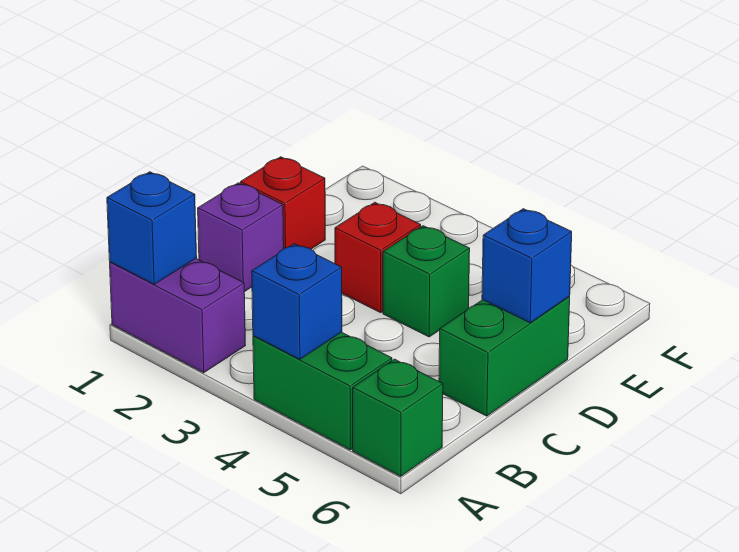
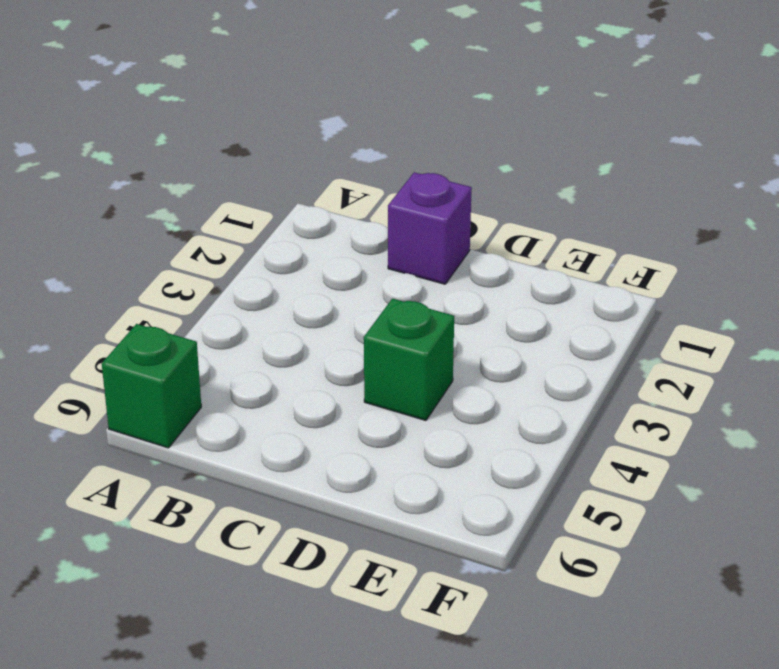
none -> purple 1x2 brick [110,259,246,373]
none -> green 1x2 brick [253,332,392,450]

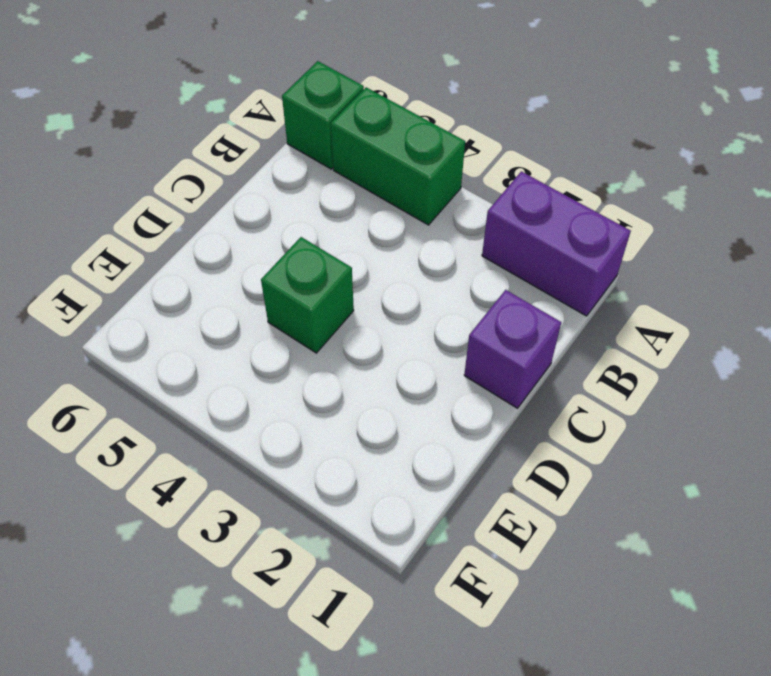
none -> green 1x2 brick [439,297,570,416]
none -> red 1x1 brick [241,157,325,249]

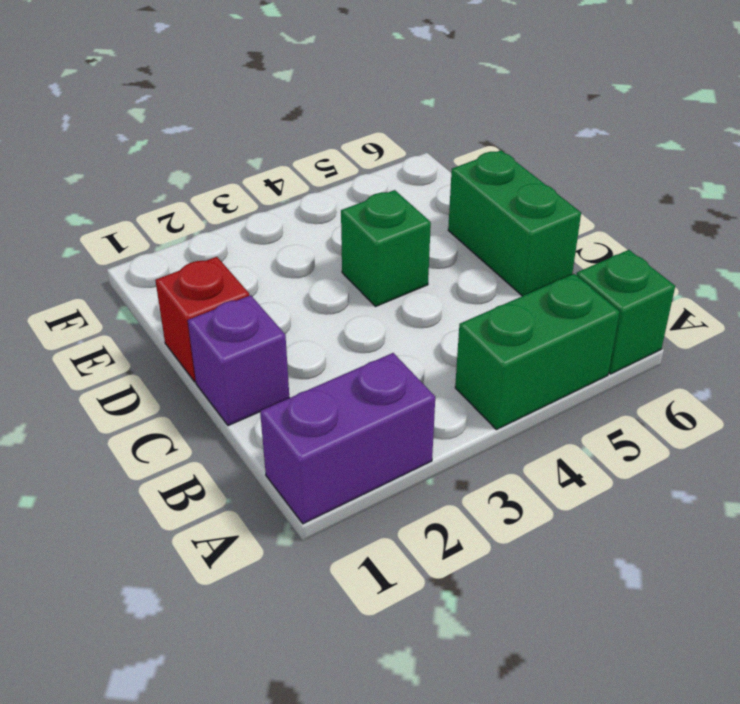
none -> red 1x1 brick [335,202,421,313]
none -> blue 1x1 brick [107,172,197,284]

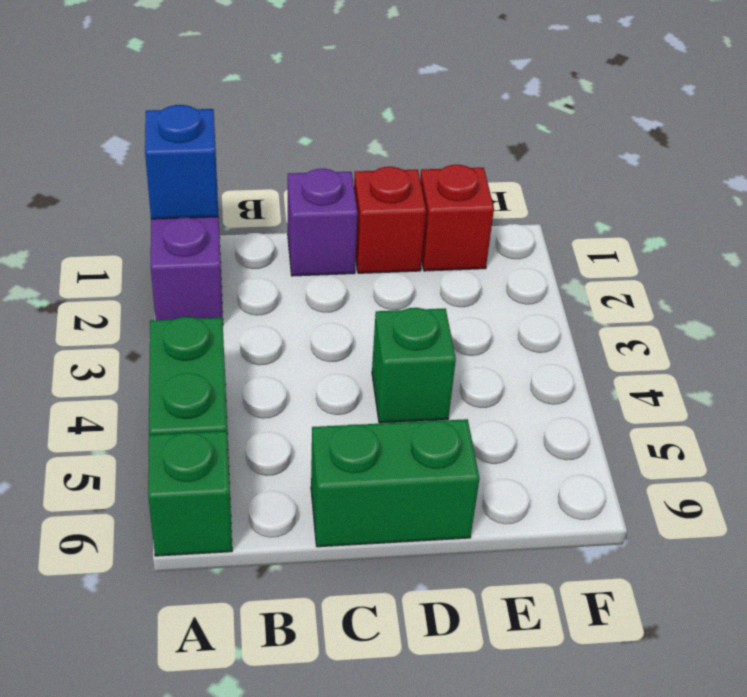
red 1x1 brick [420,165,494,271] -> red 1x1 brick moved to [335,202,421,313]
none -> blue 1x1 brick [252,244,342,359]
none -> blue 1x1 brick [482,209,572,323]

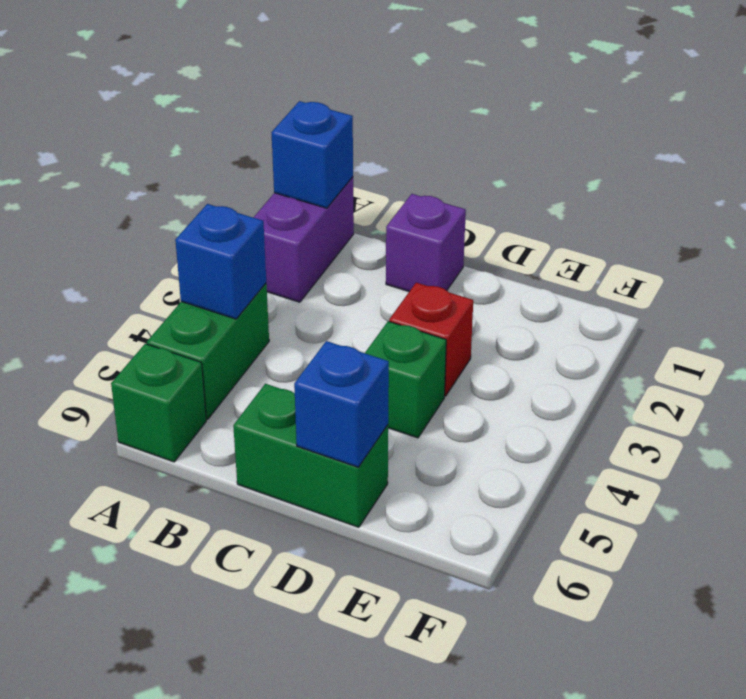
none -> red 1x1 brick [241,157,325,249]

